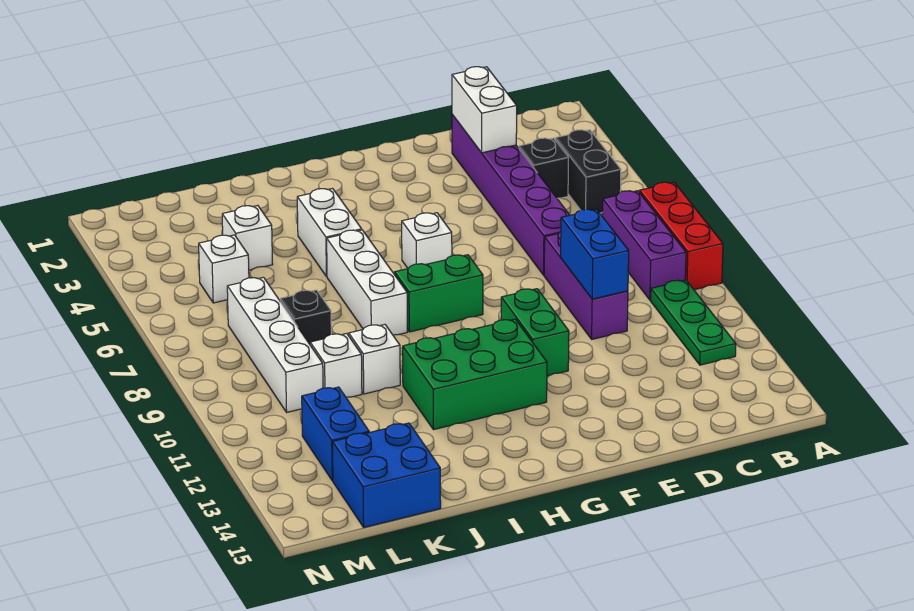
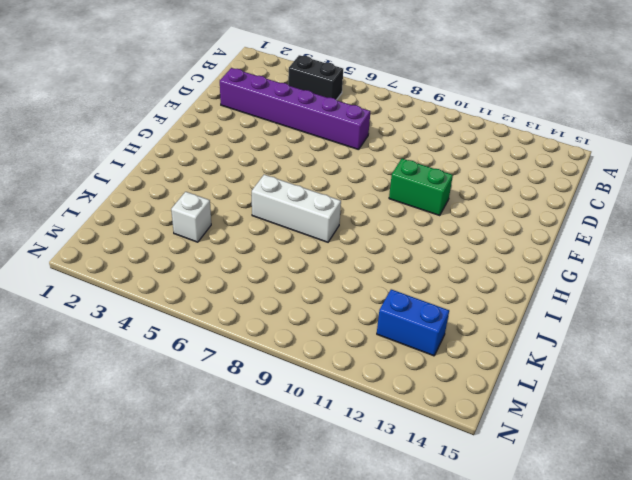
none -> red 1x3 brick [639,182,723,290]
none -> purple 1x3 brick [602,191,686,300]
none -> green 1x3 plate [651,280,736,365]

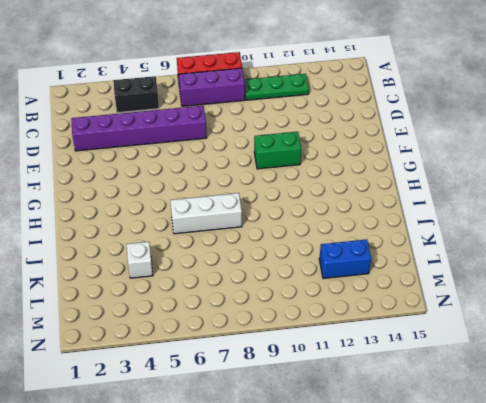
none -> black 1x1 brick [519,138,568,198]
none -> purple 1x3 brick [544,231,628,339]
none -> white 1x1 brick [402,213,452,269]

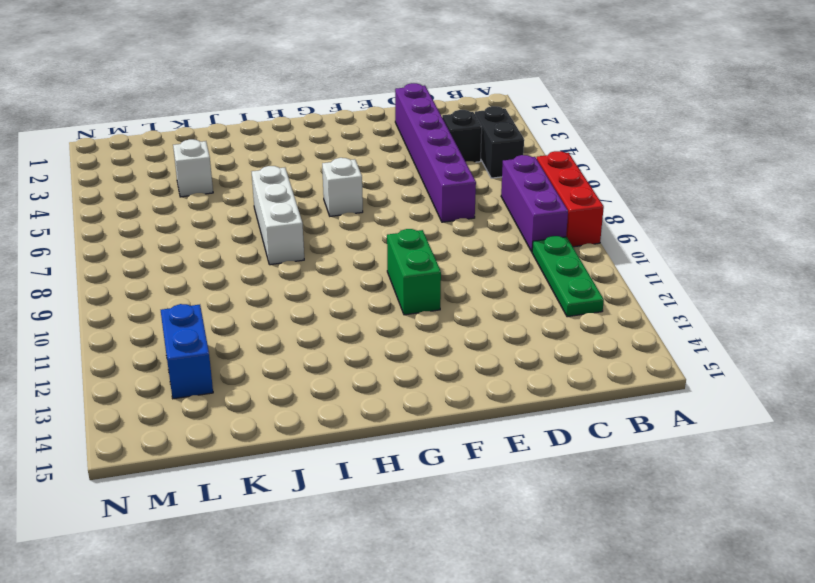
none -> purple 1x3 brick [544,231,628,339]
none -> green 1x2 brick [394,255,483,332]
none -> green 2x3 brick [403,319,547,430]

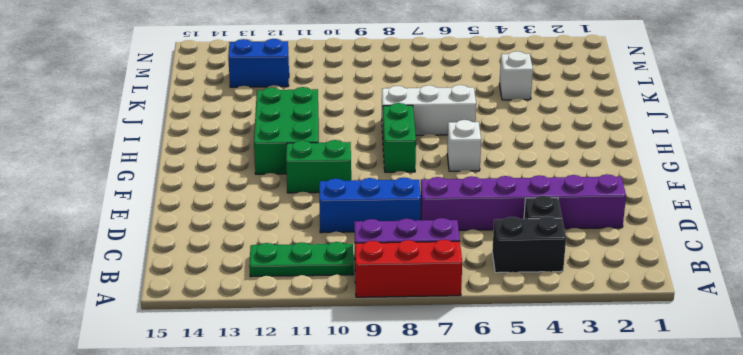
blue 1x3 brick [319,177,421,233] -> purple 1x3 brick [544,231,628,339]
none -> white 1x2 brick [297,189,362,277]
none -> white 1x1 brick [348,325,400,394]
none -> black 1x1 brick [280,290,331,344]

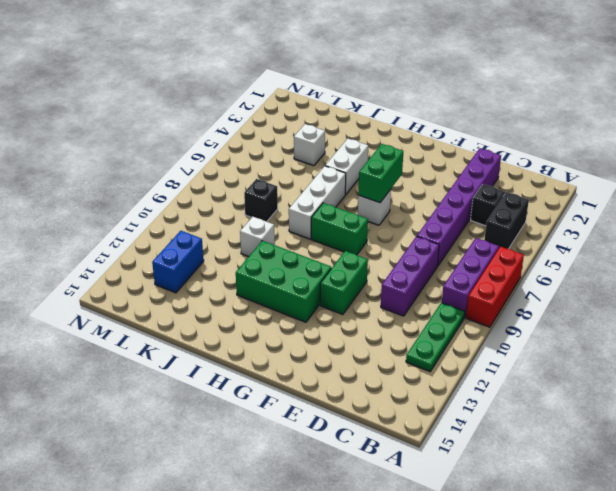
green 1x2 brick [358,144,403,203] -> none
none -> white 1x1 brick [310,333,362,397]
none -> blue 2x2 brick [332,423,441,527]
none -> white 1x1 brick [199,235,249,303]

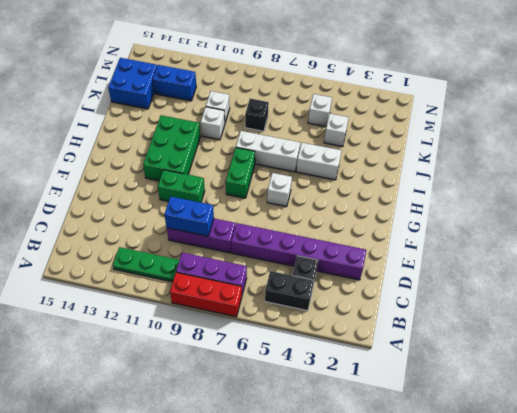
none -> white 1x4 brick [227,277,323,412]
none -> white 1x2 brick [452,67,517,153]

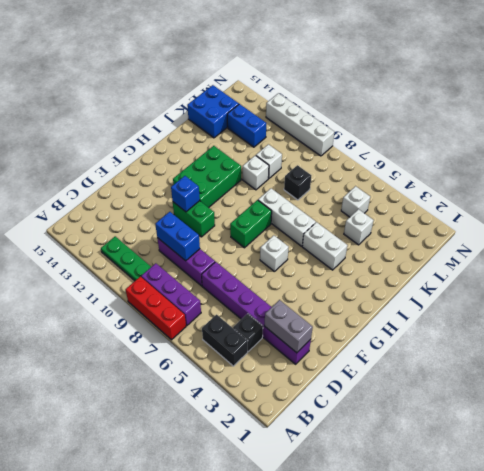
grey 1x2 brick [264,300,313,353] -> white 1x2 brick [452,67,517,153]
blue 1x1 brick [171,176,200,212] -> none
white 1x4 brick [266,93,334,156] -> white 1x4 brick moved to [227,277,323,412]

